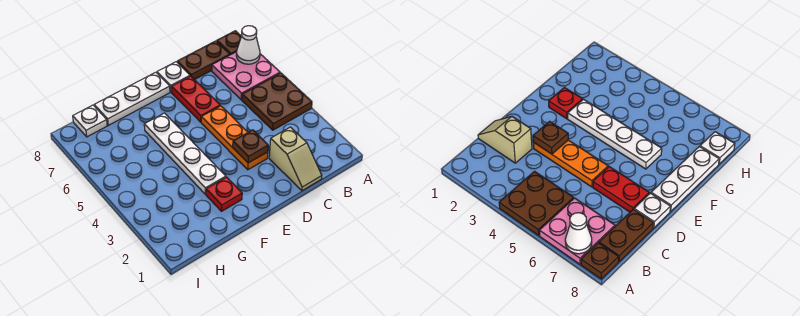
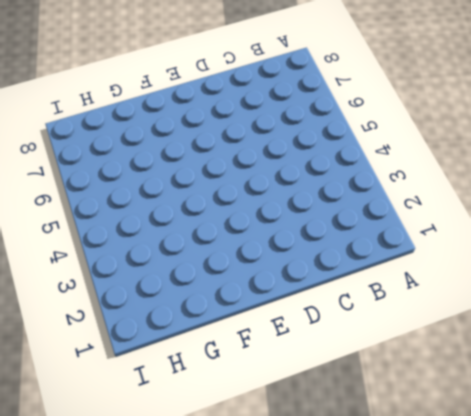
none -> brown 2x2 plate [242,73,312,130]
none -> pink 2x2 plate [212,52,280,100]
none -> brown 1x1 plate [217,31,241,55]

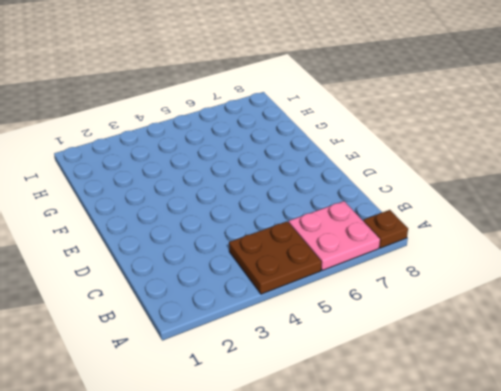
none -> brown 1x2 plate [177,41,230,80]
none -> tan 1x2 slope [269,127,322,191]
none -> orange 1x3 plate [201,106,268,170]

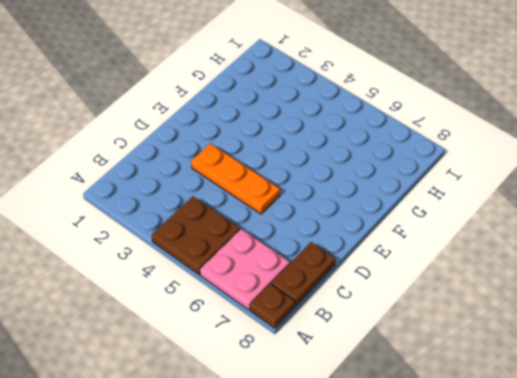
none -> tan 1x2 slope [269,127,322,191]
none -> red 1x2 plate [171,76,220,122]
none -> white 1x1 plate [157,62,190,92]

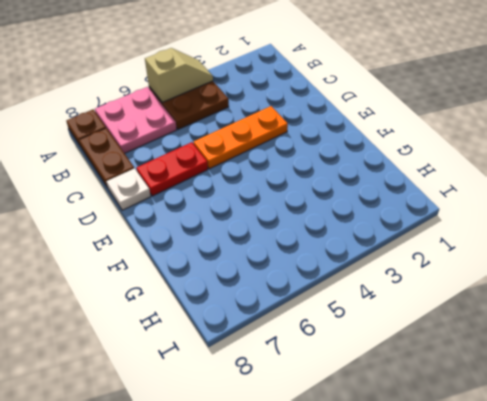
tan 1x2 slope [145,48,213,102] -> tan 1x2 slope moved to [269,127,322,191]
none -> white 1x3 plate [94,72,170,125]
none -> red 1x1 plate [206,177,242,211]
none -> white 1x4 plate [144,113,226,194]

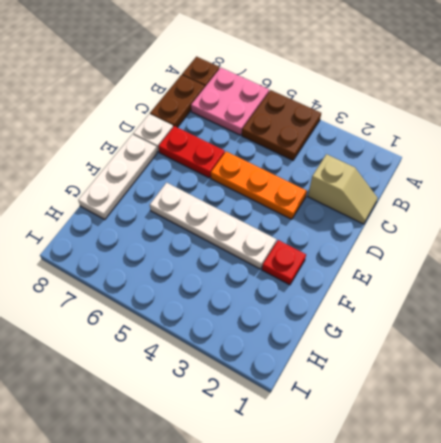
none -> white 1x1 plate [73,105,107,137]
none -> white 1x1 cone [236,26,260,64]
none -> brown 1x1 plate [233,130,268,163]

